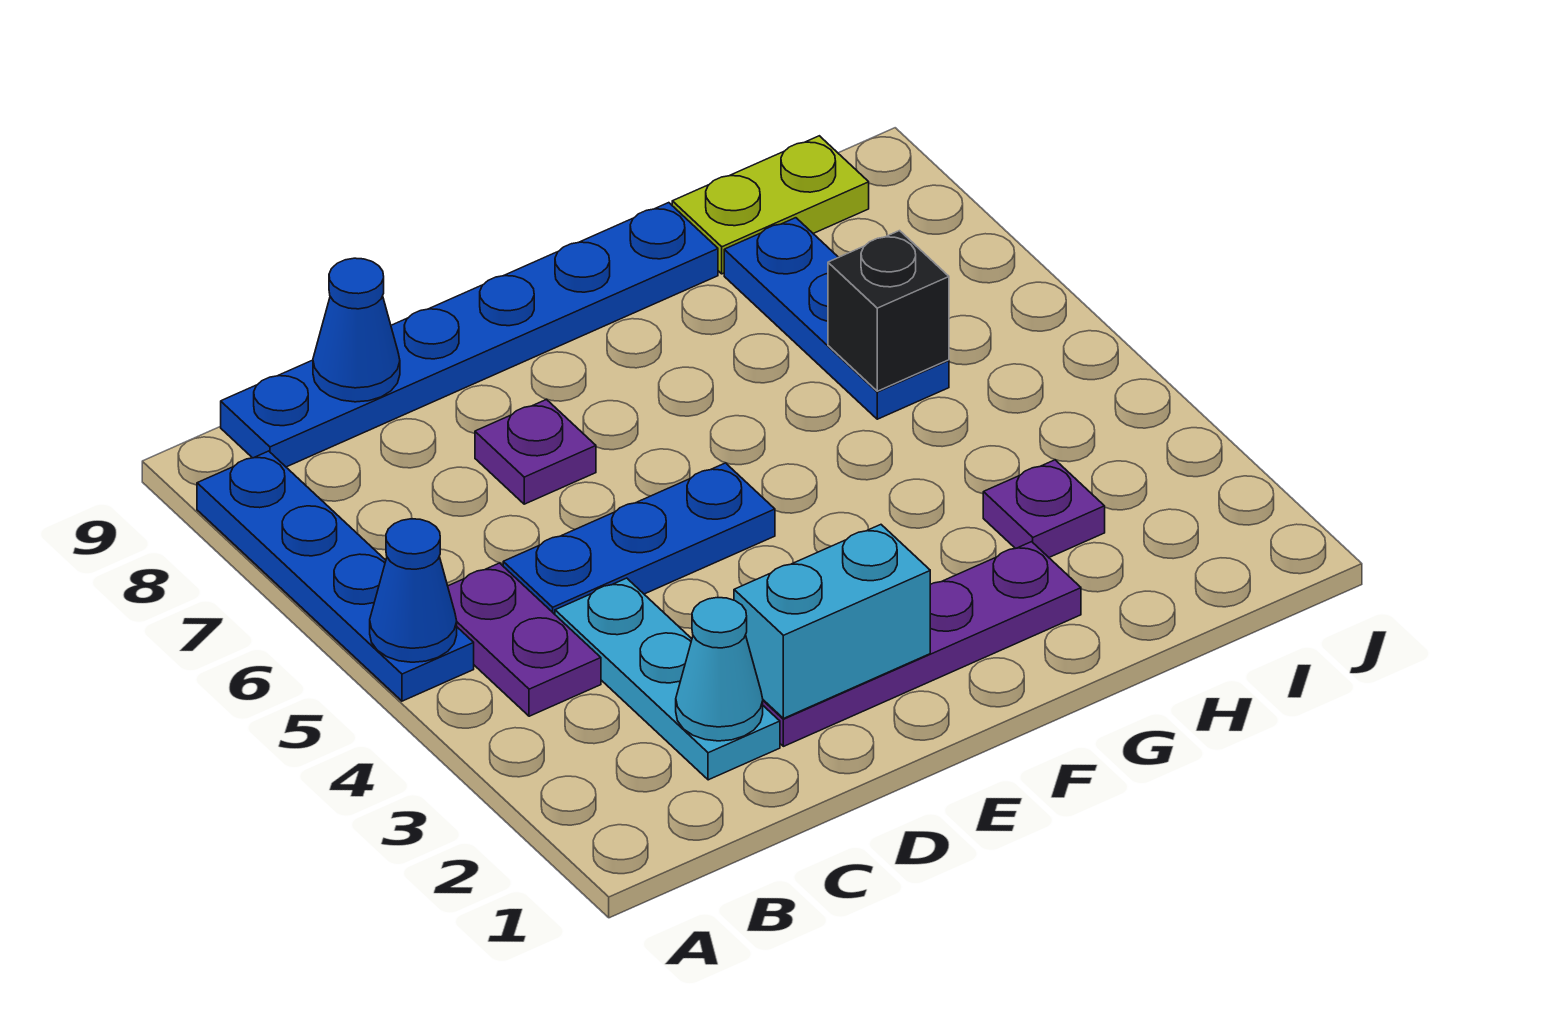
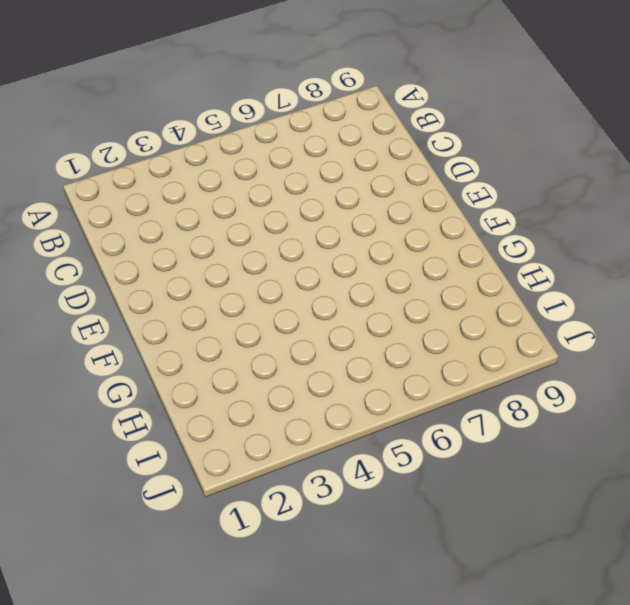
none -> blue 1x4 plate [197,451,474,701]
none -> purple 1x2 plate [448,563,601,716]
none -> blue 1x6 plate [221,203,718,467]

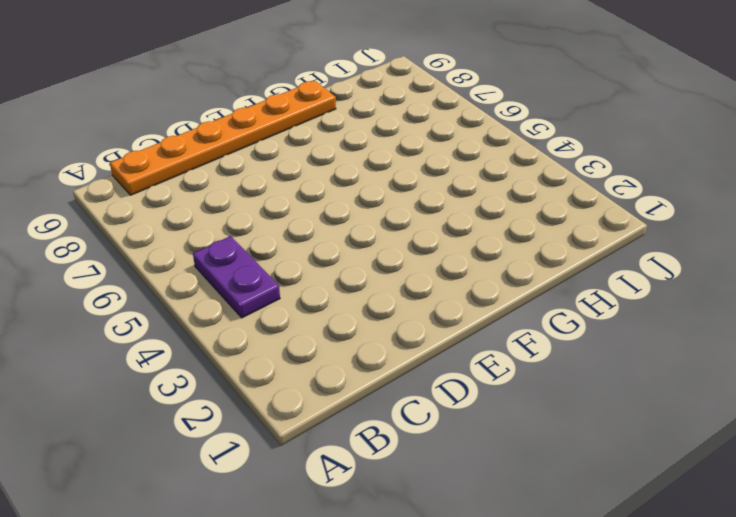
orange 1x6 plate [110,81,336,195] -> blue 1x6 plate [221,203,718,467]
none -> blue 1x4 plate [197,451,474,701]
none -> cyan 1x3 plate [555,578,780,780]
none -> blue 1x3 plate [503,463,775,614]

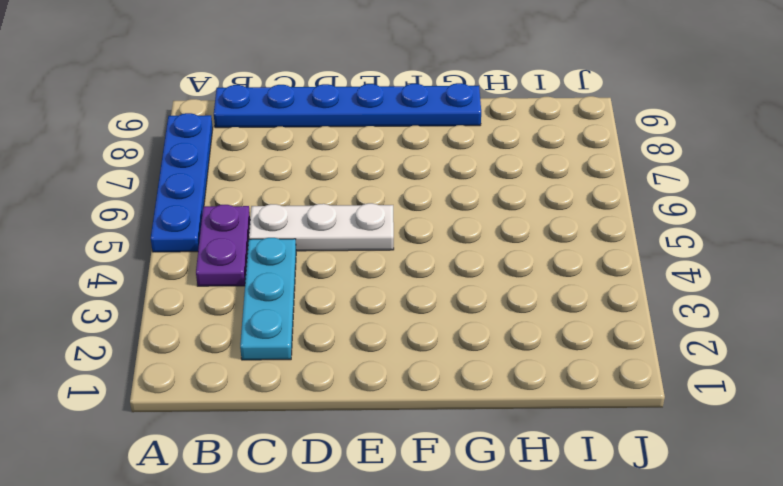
white 1x3 plate [249,203,394,251] -> blue 1x3 plate [503,463,775,614]
none -> purple 1x4 plate [763,542,1081,746]
none -> purple 1x1 plate [475,399,596,504]
none -> purple 1x1 plate [983,460,1105,557]

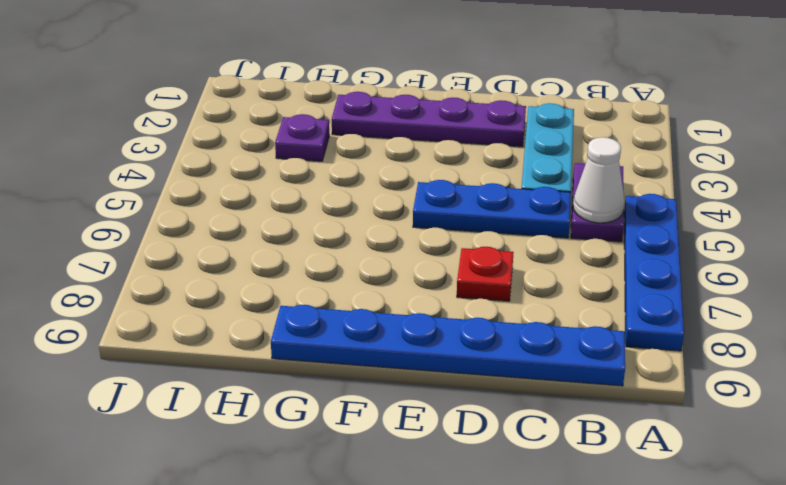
white 1x1 cone [573,137,625,223] -> none
red 1x1 plate [457,247,513,301] -> purple 1x1 plate [475,399,596,504]
none -> blue 1x3 plate [724,218,949,419]
none -> lime 1x2 plate [672,136,869,274]
none -> blue 1x1 cone [370,519,457,662]

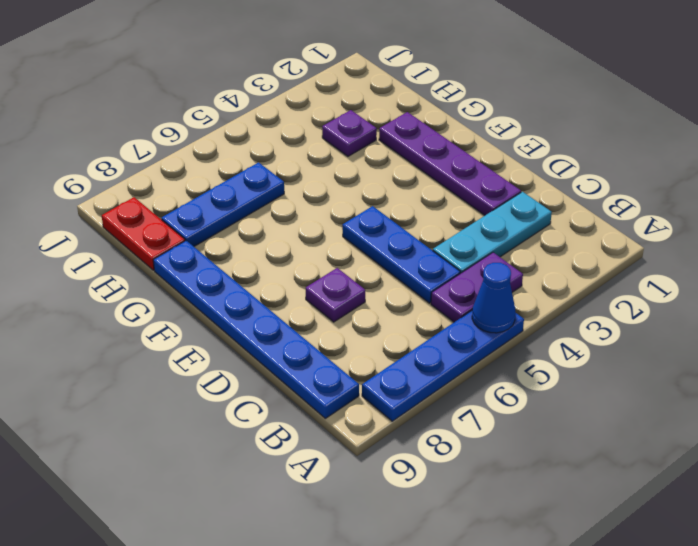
red 1x2 plate [102,197,185,270] -> lime 1x2 plate [672,136,869,274]
none -> cyan 1x1 cone [676,598,763,741]
none -> blue 1x1 cone [313,258,400,402]
none -> cyan 1x2 brick [734,525,930,718]

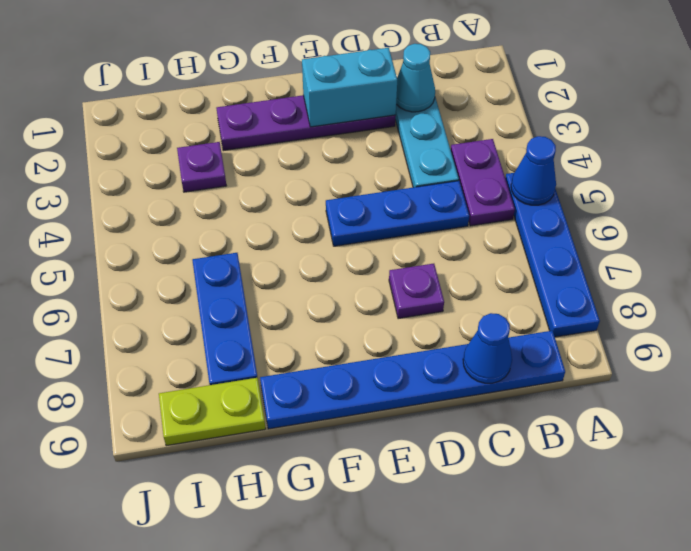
none -> black 1x1 brick [828,231,949,391]

